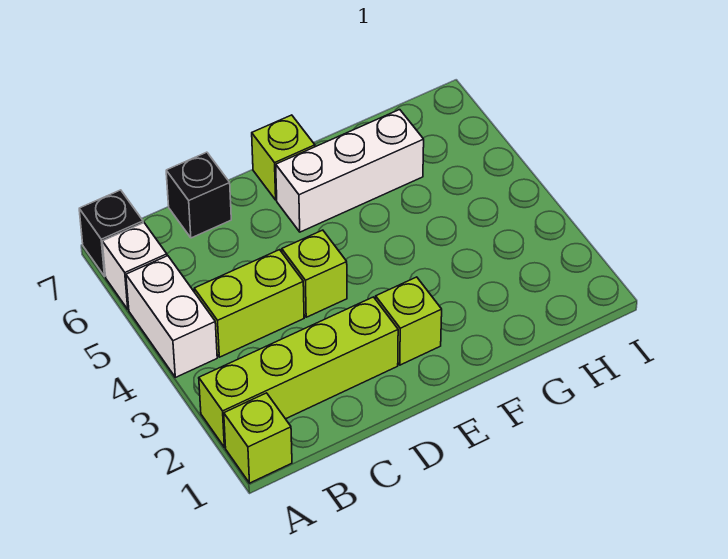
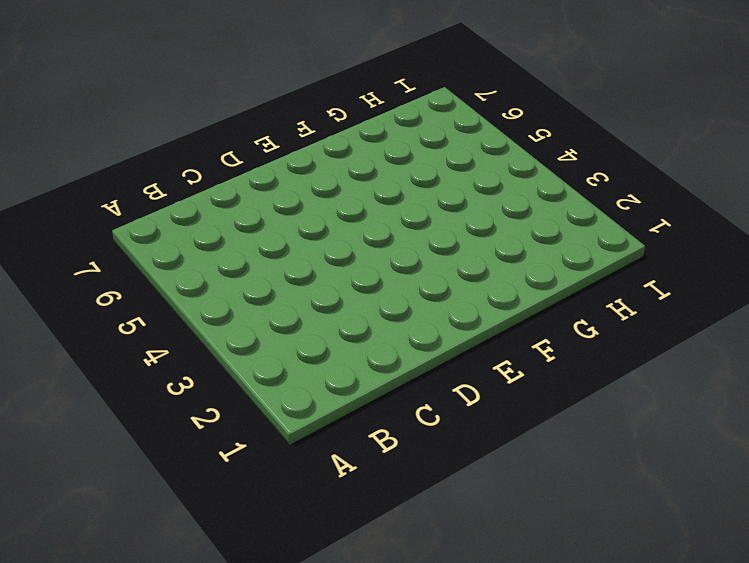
none -> lime 1x1 brick [224,393,292,483]
none -> lime 1x4 brick [199,297,398,447]

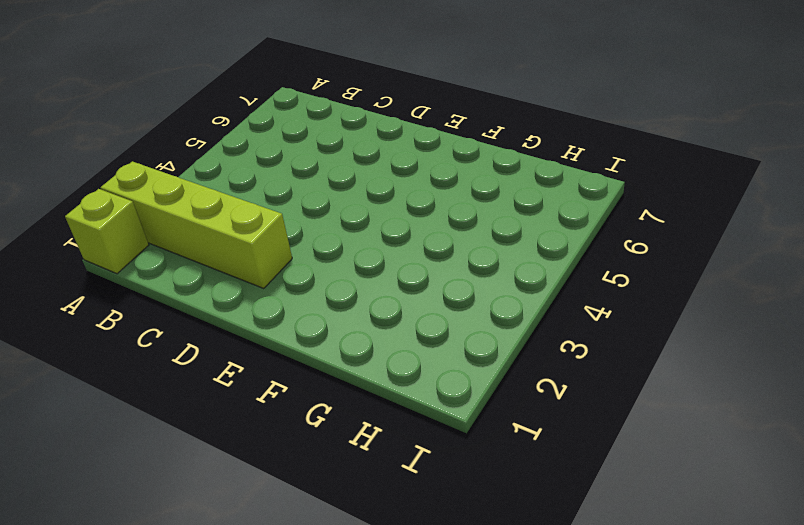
none -> white 1x2 brick [126,256,217,377]
none -> white 1x1 brick [102,223,167,310]

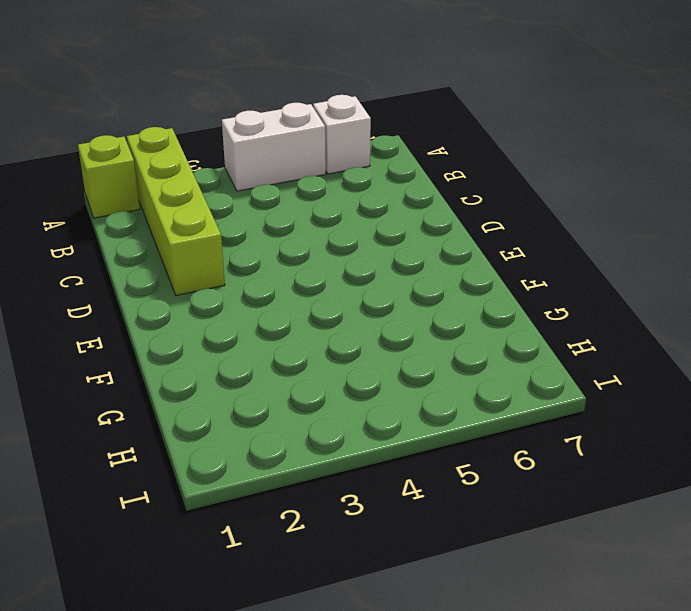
none -> black 1x1 brick [79,190,143,276]
none -> lime 1x2 brick [194,250,304,357]

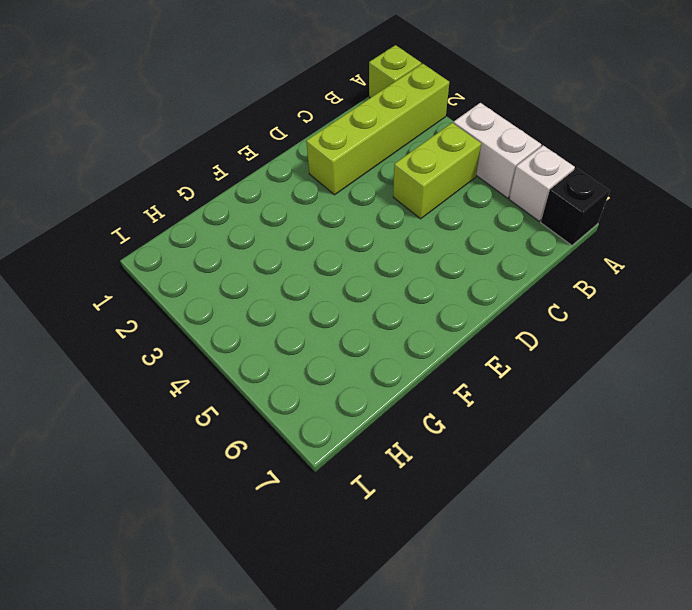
none -> black 1x1 brick [166,152,231,238]
none -> lime 1x1 brick [282,230,347,317]

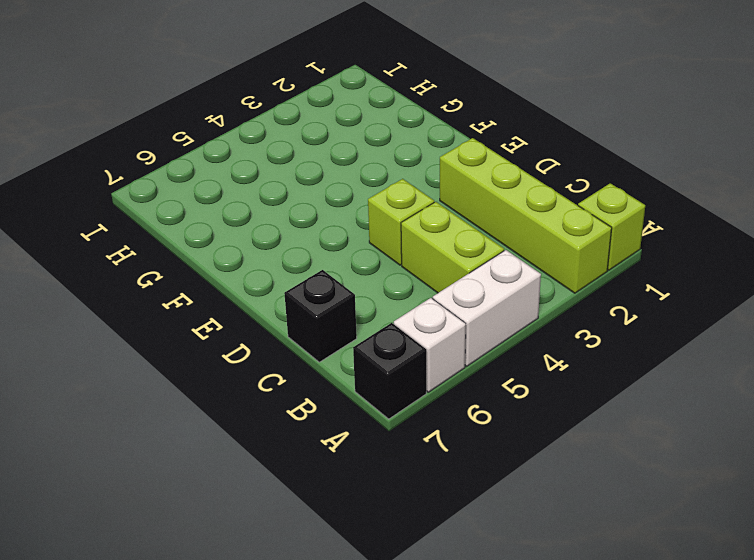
none -> lime 1x1 brick [376,277,442,365]
none -> white 1x3 brick [276,110,424,232]

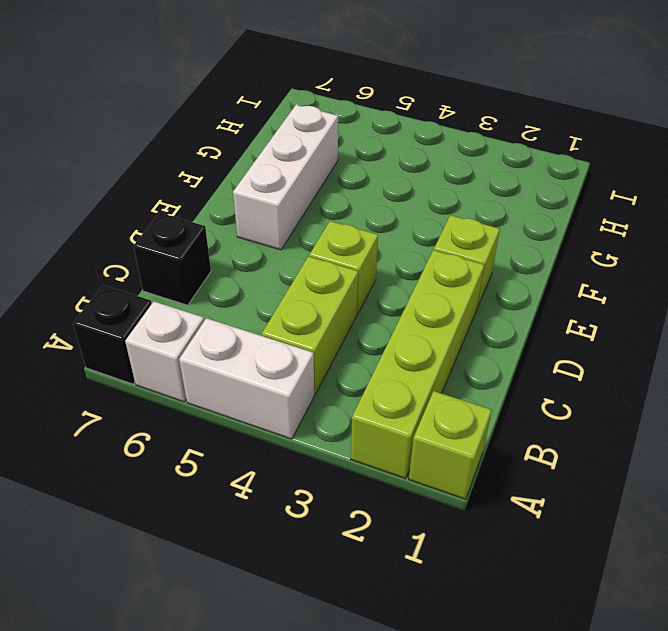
none -> lime 1x1 brick [252,115,315,200]

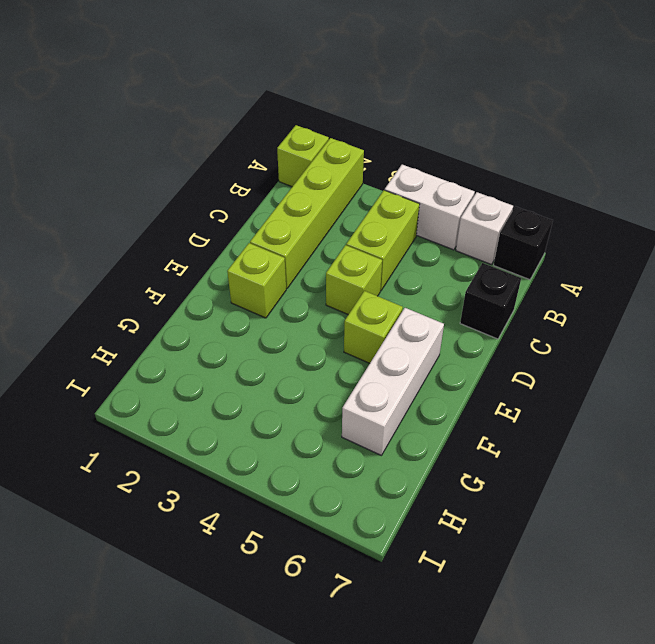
lime 1x1 brick [344,291,403,363] -> lime 1x1 brick moved to [252,115,315,200]

